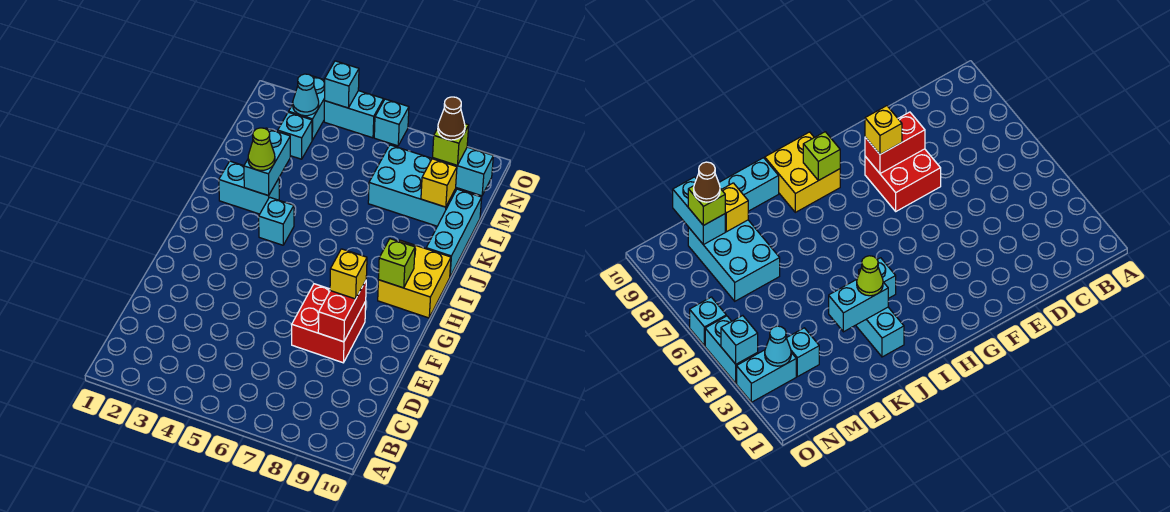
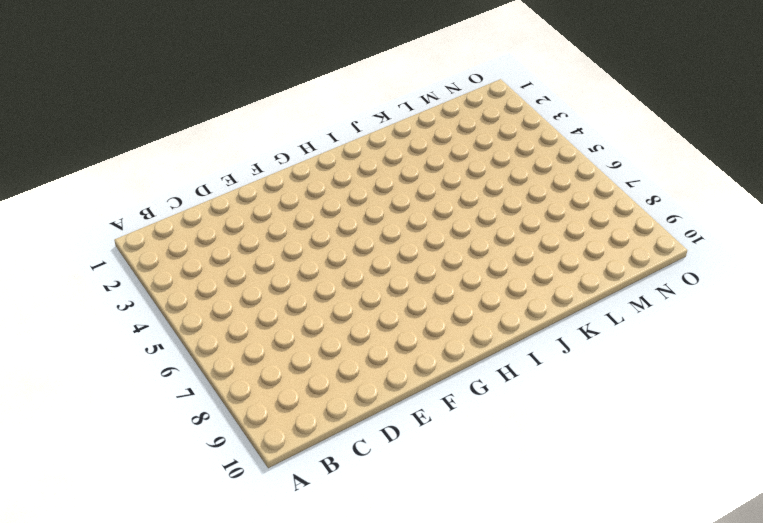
none -> red 2x2 brick [292,284,366,363]
none -> yellow 2x2 brick [378,240,451,318]
none -> cyan 1x1 brick [259,197,294,245]

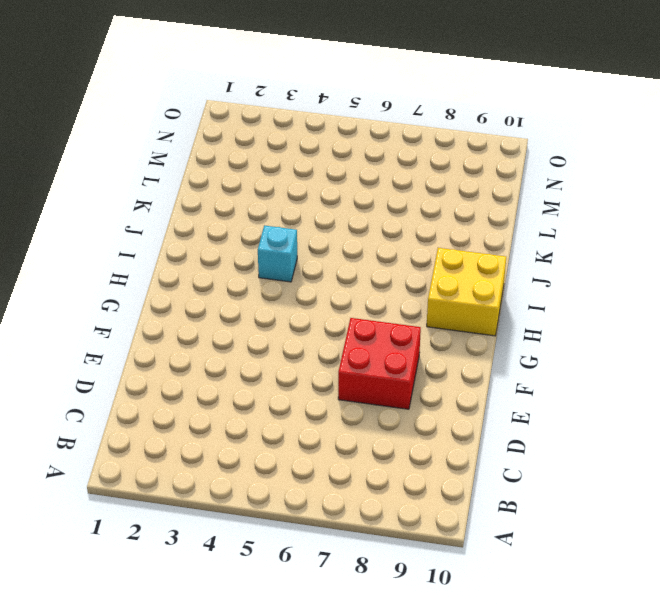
none -> cyan 1x2 brick [219,161,279,214]
none -> cyan 1x3 brick [426,189,482,276]
none -> cyan 2x3 brick [368,145,464,226]

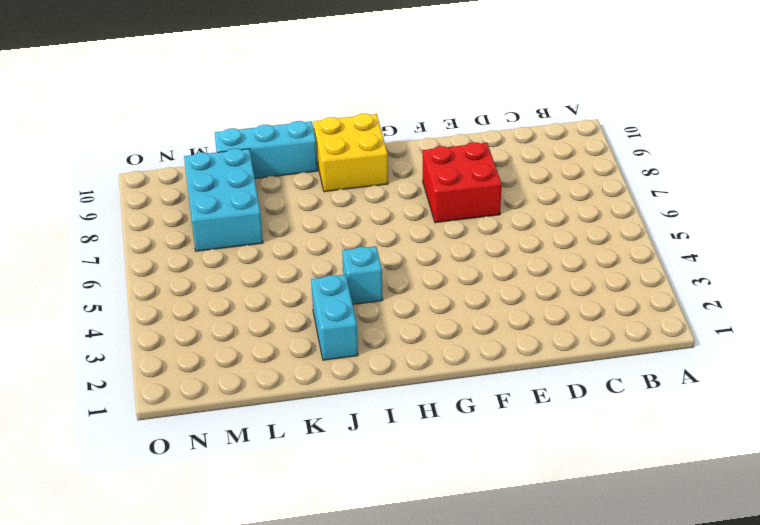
none -> cyan 1x1 brick [278,112,312,159]
none -> cyan 1x2 brick [289,76,325,140]
none -> cyan 1x2 brick [324,91,384,138]

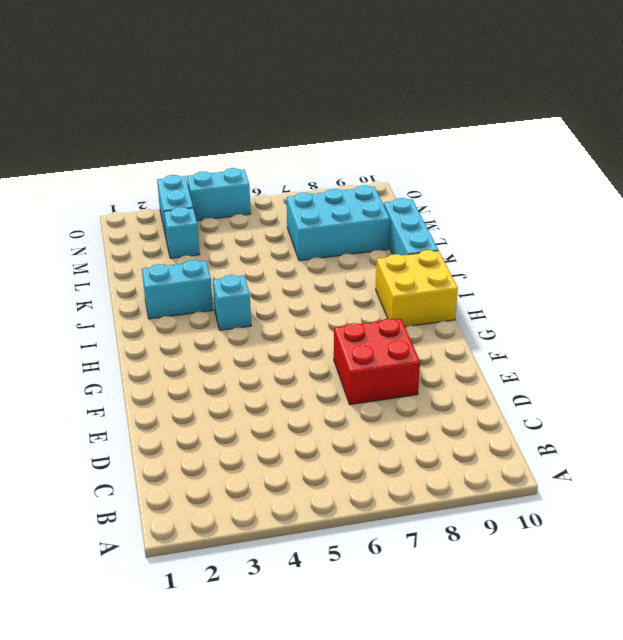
none -> cyan 1x1 brick [374,99,409,146]
none -> red 1x2 brick [318,281,366,342]
none -> lime 1x1 brick [378,239,415,288]

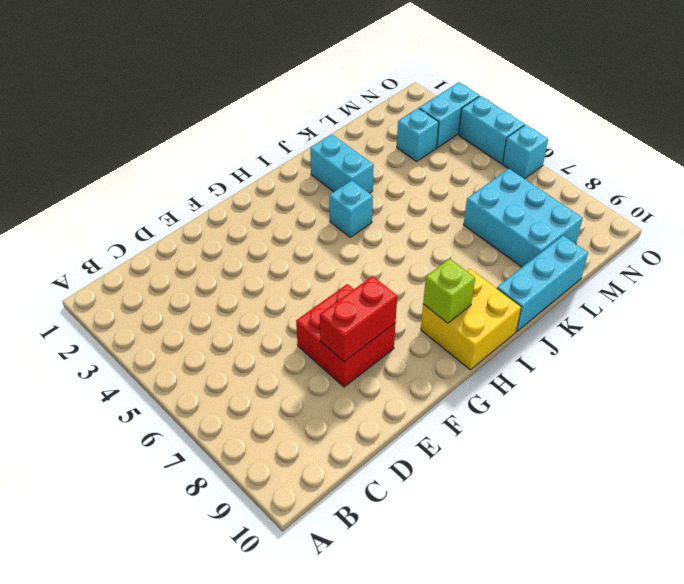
none -> cyan 1x2 brick [244,128,290,196]
none -> yellow 1x1 brick [421,159,457,207]
none -> cyan 1x2 brick [432,147,493,196]

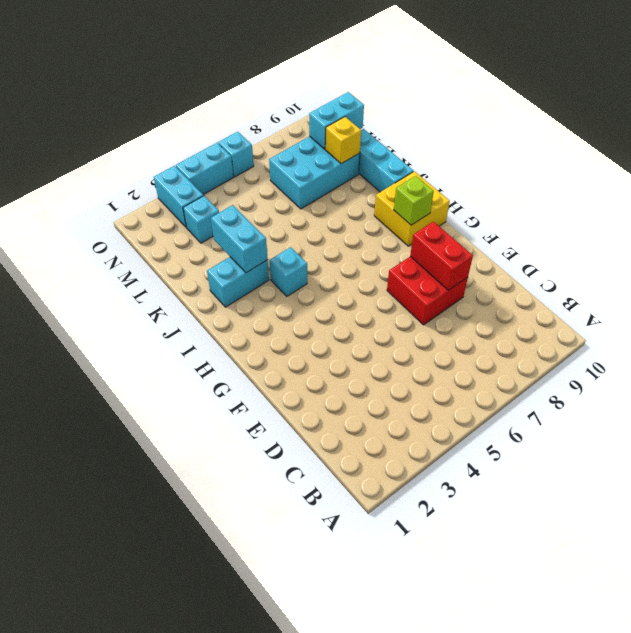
none -> cyan 1x1 cone [293,74,319,116]
none -> cyan 1x1 brick [325,61,359,108]
none -> yellow 1x1 brick [330,249,367,299]

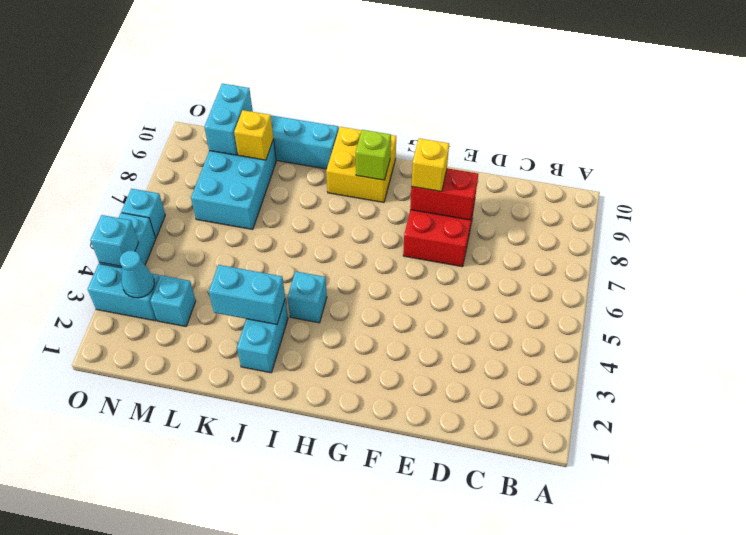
none -> lime 1x1 cone [248,128,275,170]
none -> lime 1x1 brick [433,124,469,165]
none -> brown 1x1 cone [438,97,465,140]

